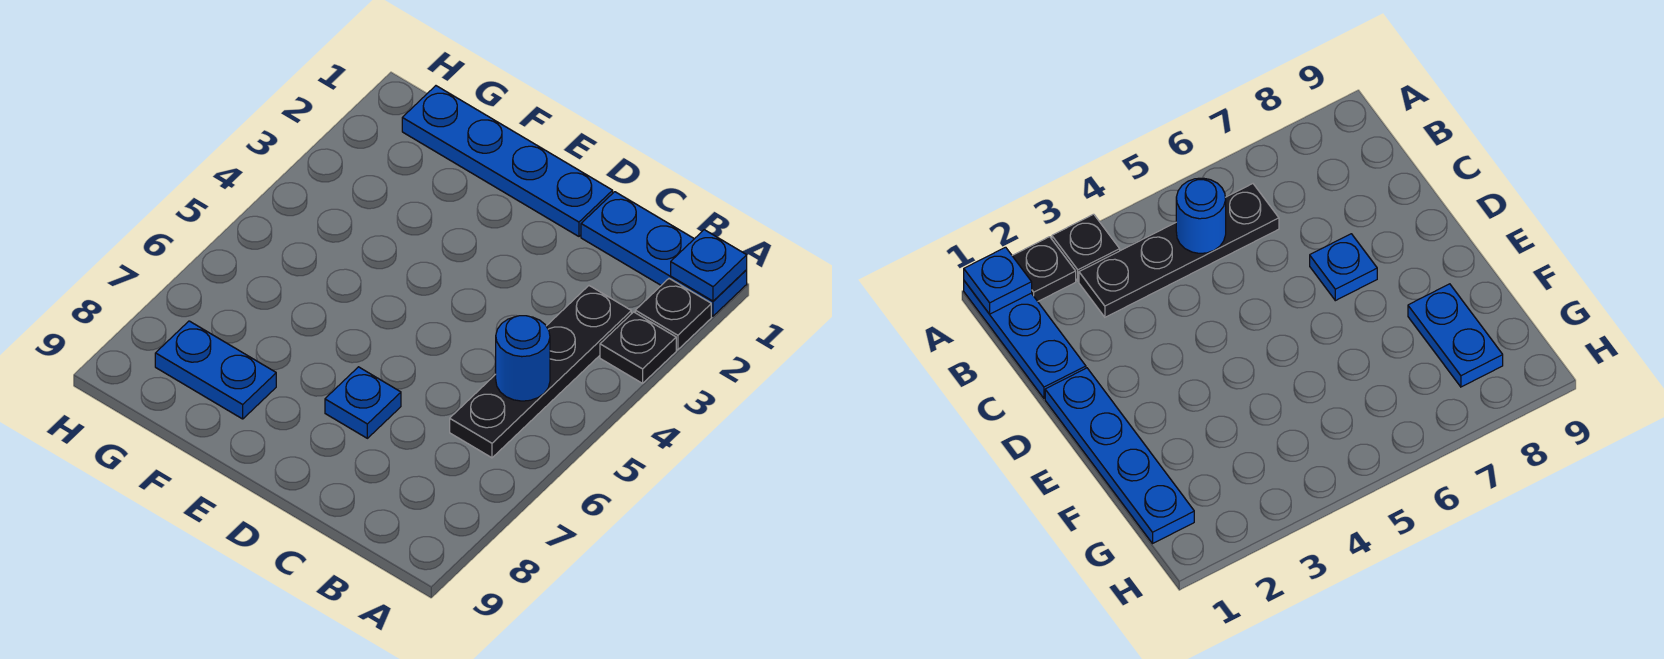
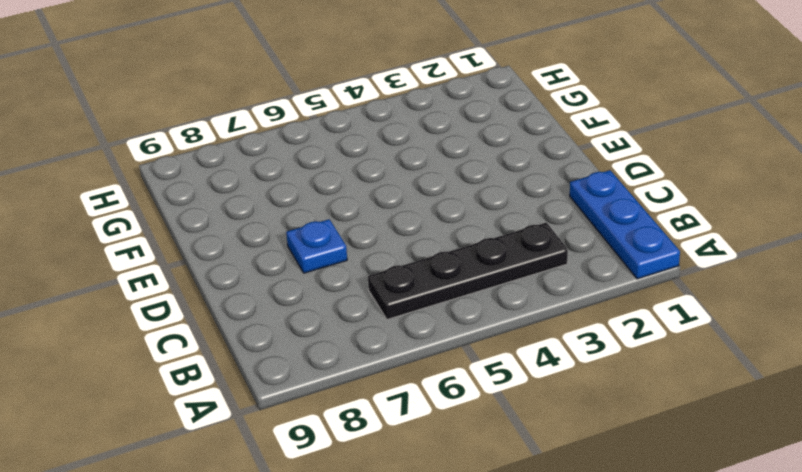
none -> black 1x1 plate [635,279,711,350]
none -> black 1x1 plate [600,312,676,383]

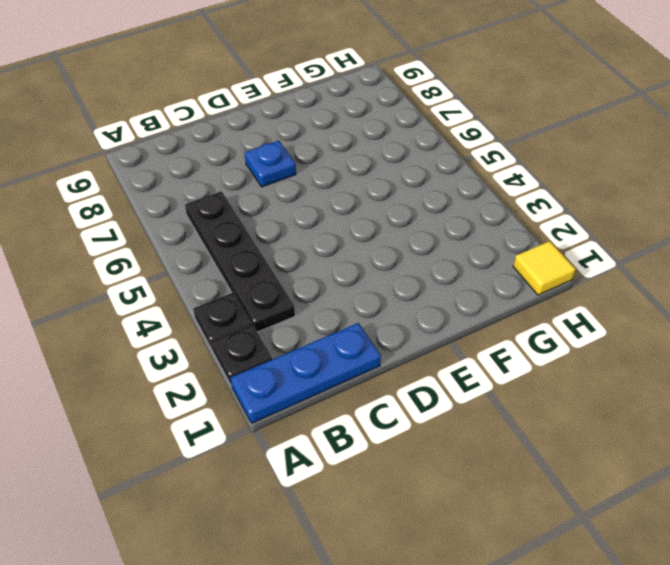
yellow 1x1 tile [513,241,576,295] -> none
none -> blue 1x4 plate [402,86,613,236]
none -> blue 1x2 plate [155,321,276,419]

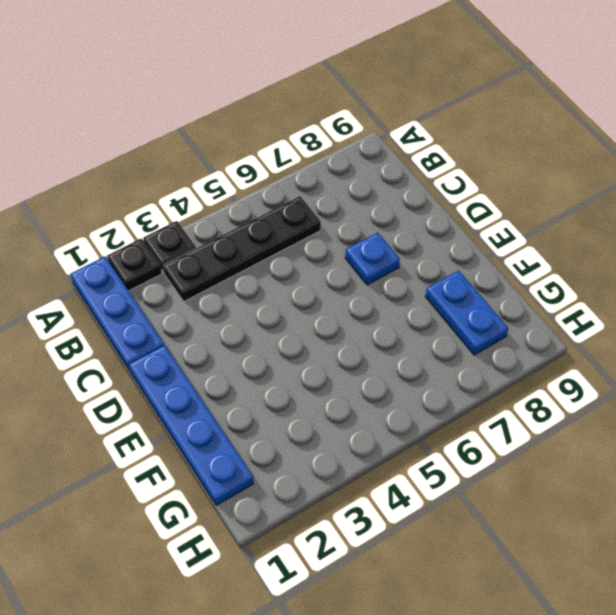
none -> blue 1x1 plate [671,230,747,301]
none -> blue 1x1 round brick [496,316,550,401]

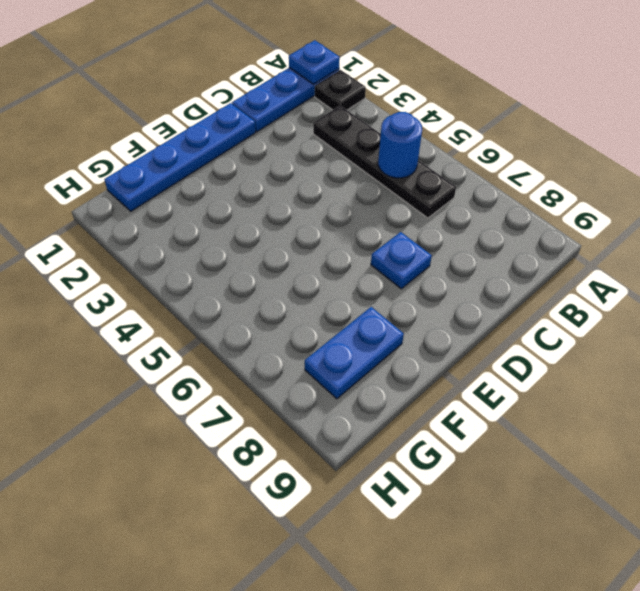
none -> black 1x1 plate [600,312,676,383]

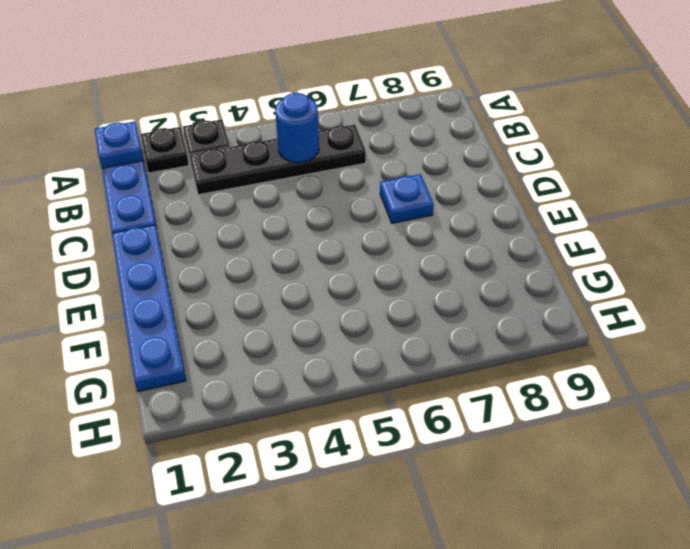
none -> blue 1x2 plate [155,321,276,419]

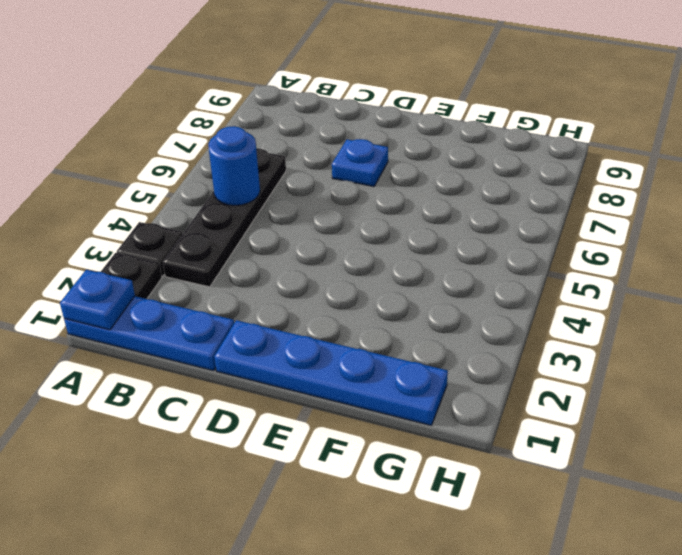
none -> blue 1x2 plate [155,321,276,419]

